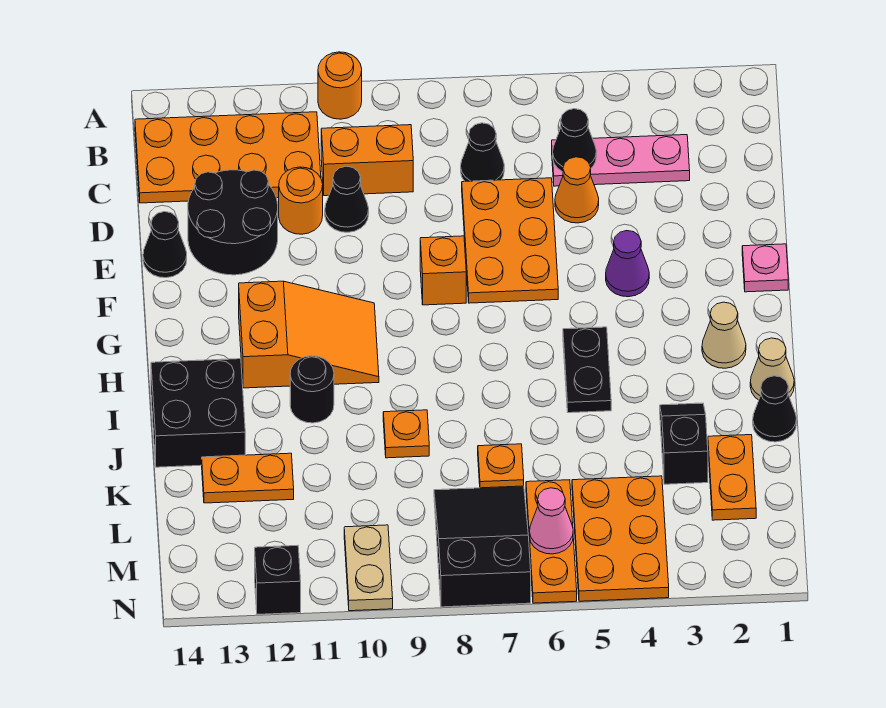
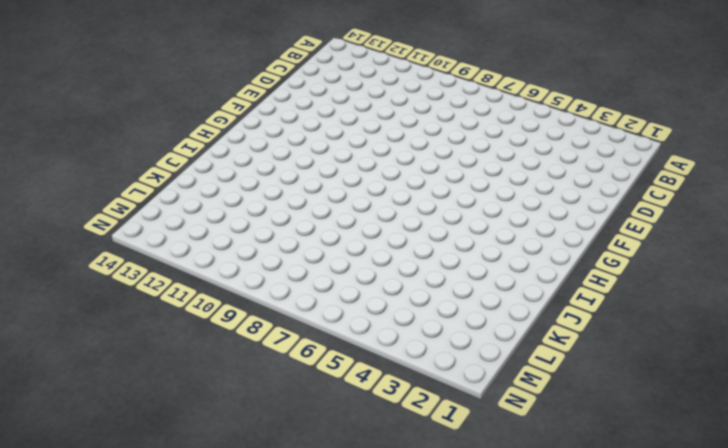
none -> orange 1x1 round brick [318,52,362,119]
none -> orange 2x4 plate [135,112,321,203]
none -> pink 1x3 plate [552,135,690,186]
none -> black 1x1 cone [461,123,504,181]

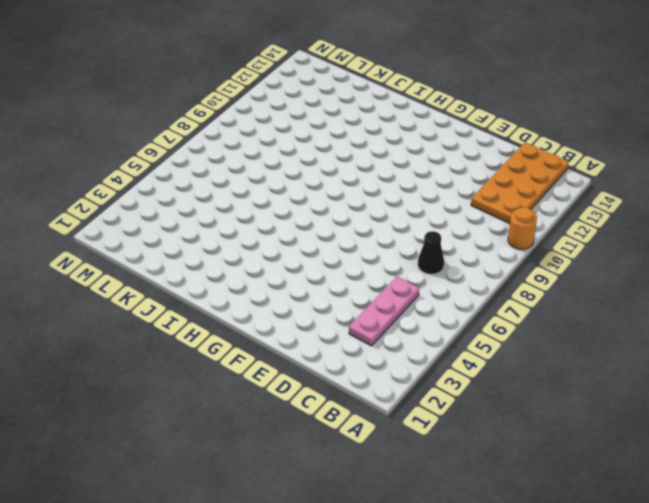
none -> orange 1x2 brick [321,125,413,196]
none -> orange 1x1 cone [555,157,599,223]
none -> orange 2x3 plate [462,178,558,303]
none -> black 1x1 cone [325,166,369,232]

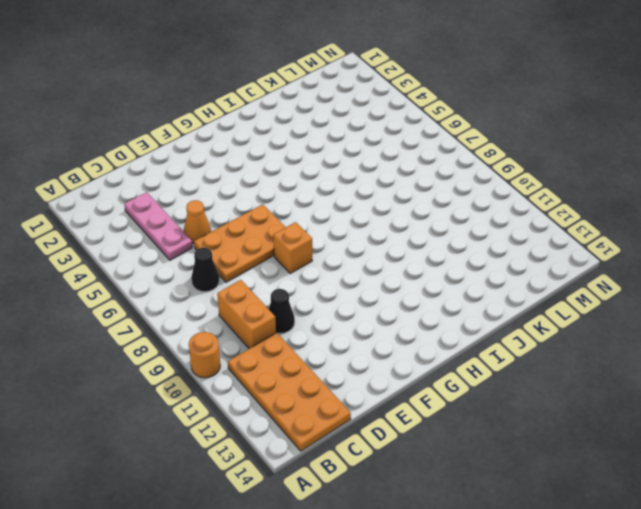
none -> orange 1x1 round brick [279,167,323,234]
none -> black 2x2 round brick [188,170,278,275]
none -> black 1x1 cone [143,212,187,278]
none -> pink 1x1 plate [742,244,788,292]

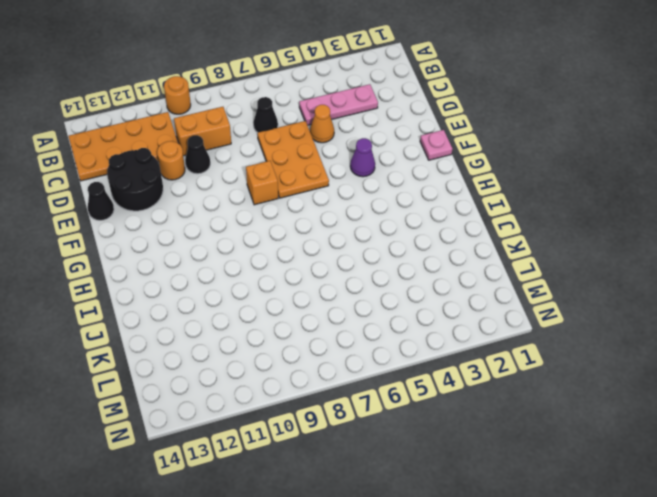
none -> orange 2x3 slope [239,281,379,388]
none -> tan 1x1 cone [702,302,746,368]
none -> black 1x2 plate [563,327,611,413]
none -> tan 1x1 cone [750,338,794,400]

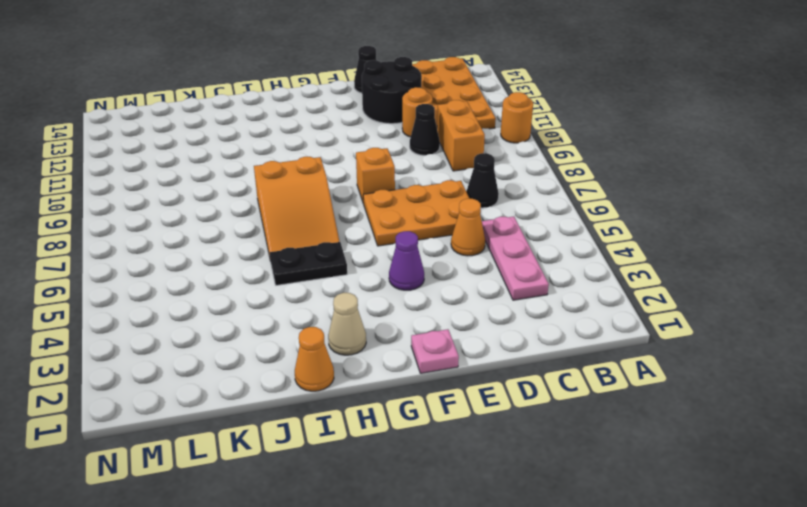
orange 2x3 slope [254,157,340,261] -> orange 2x3 slope moved to [239,281,379,388]
orange 1x1 cone [295,327,334,391] -> tan 1x1 cone [750,338,794,400]
none -> black 1x1 round brick [290,356,334,423]
none -> black 2x2 brick [151,359,245,467]
none -> black 1x1 cone [753,376,797,442]
none -> black 1x2 slope [660,403,708,484]

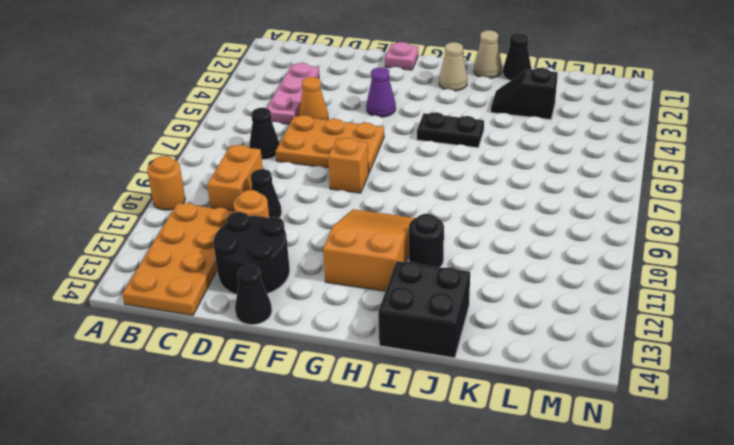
none -> orange 1x1 plate [383,410,429,458]
none -> orange 1x2 plate [708,435,756,520]
none -> orange 1x1 plate [478,444,524,488]
none -> orange 1x2 plate [202,453,294,503]

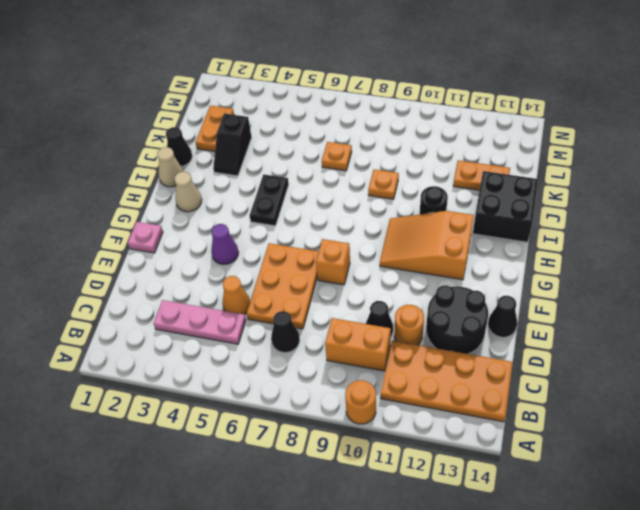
none -> orange 2x3 plate [572,476,669,601]
none -> orange 1x3 plate [526,480,577,603]
none -> black 2x3 slope [434,486,531,607]
none -> tan 1x2 plate [344,525,393,611]

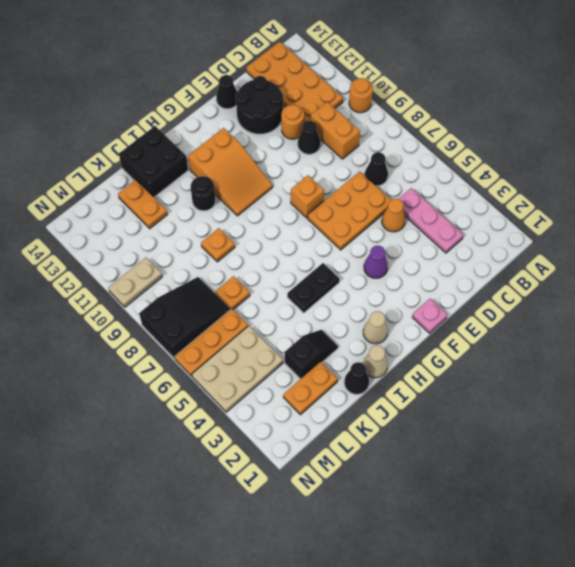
tan 2x3 plate [192,326,283,412] -> orange 2x3 plate [572,476,669,601]
none -> black 1x1 brick [255,545,301,614]
none -> black 1x1 cone [553,109,596,172]
none -> pink 1x1 cone [530,488,573,554]

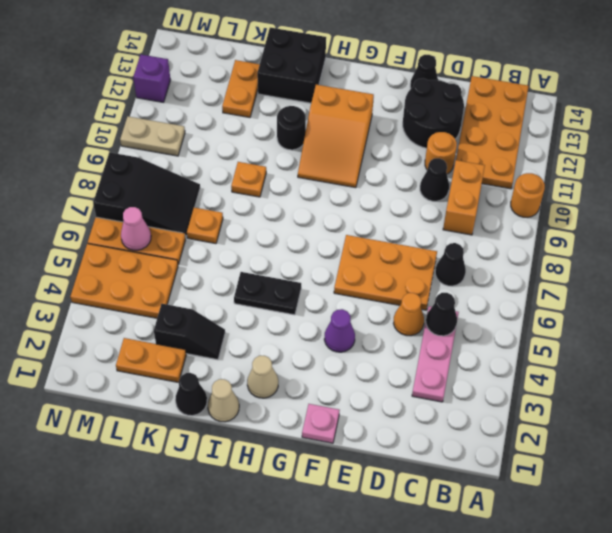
purple 1x1 brick [133,55,170,102] -> black 1x1 brick [255,545,301,614]
none -> orange 1x1 brick [420,236,466,305]

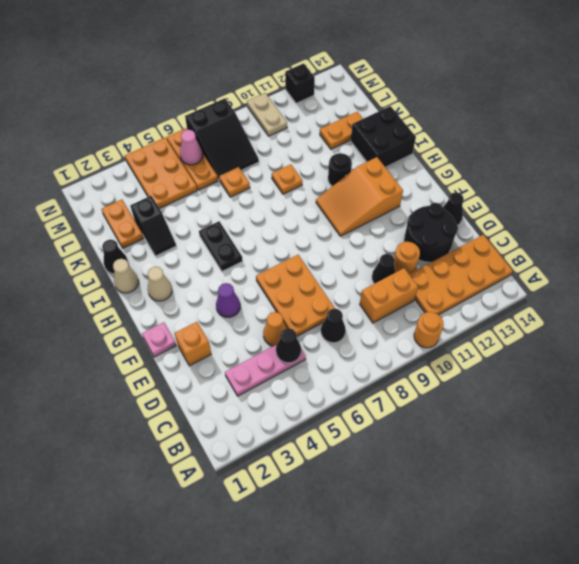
orange 1x1 brick [174,322,211,366] -> orange 1x1 brick moved to [420,236,466,305]

